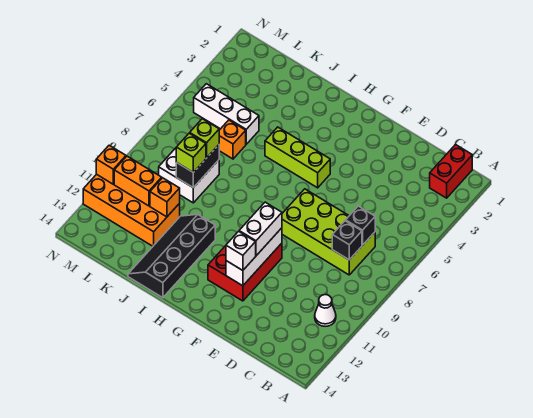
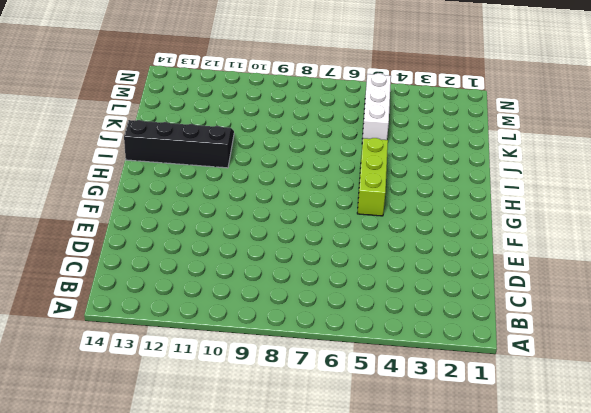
none -> red 1x2 brick [430,145,472,198]
none -> white 1x1 cone [315,295,336,326]
none -> lime 2x4 brick [282,189,375,275]

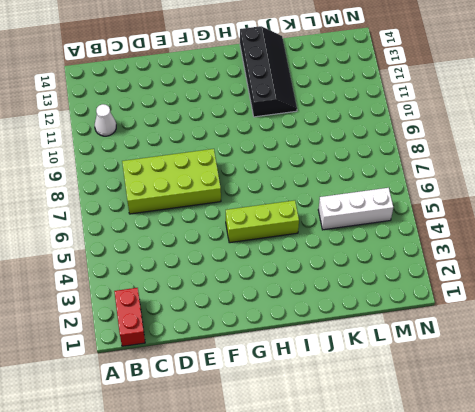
none -> red 2x3 brick [208,243,282,301]
none -> orange 1x1 brick [219,120,246,159]
none -> white 2x2 brick [159,148,219,203]

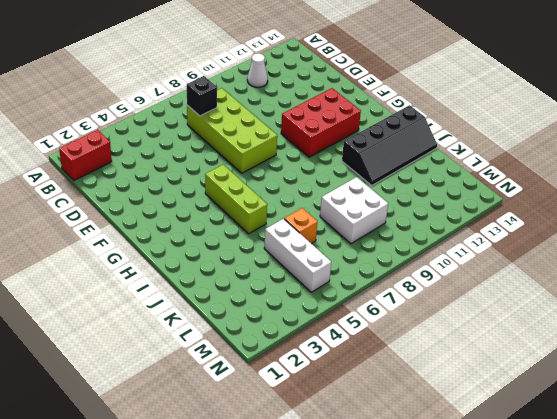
none -> orange 2x4 brick [83,174,180,246]
none -> black 1x1 brick [332,221,362,260]
none -> white 1x3 brick [226,228,282,286]

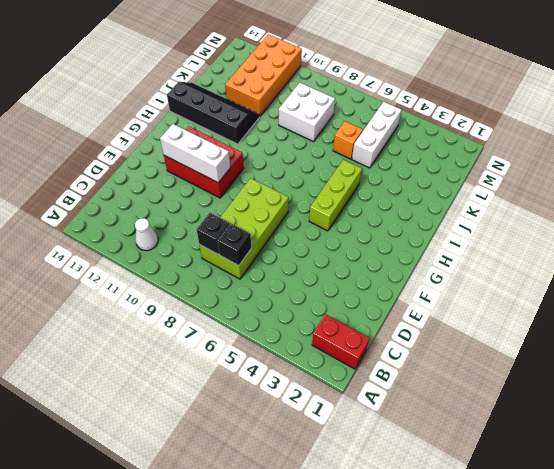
none -> black 1x2 brick [176,145,219,188]
none -> orange 1x1 brick [150,178,180,217]
none -> orange 1x2 brick [114,156,162,206]

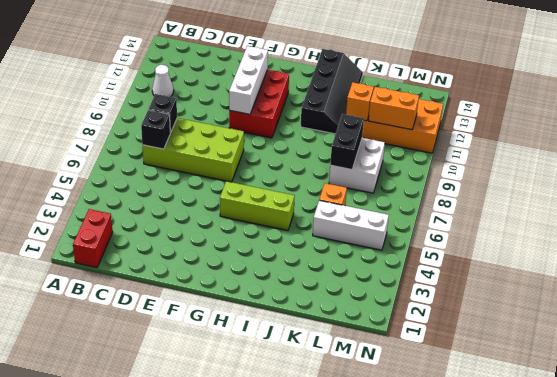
none -> orange 1x1 brick [96,145,126,184]
none -> white 1x2 brick [239,202,282,256]
none -> white 1x1 brick [226,231,256,271]

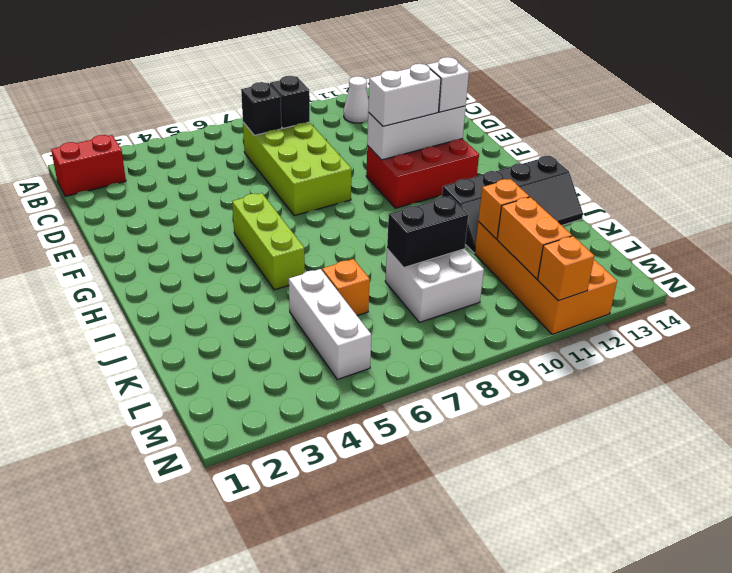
none -> lime 1x1 brick [190,119,219,158]
none -> lime 1x1 brick [176,133,206,172]

